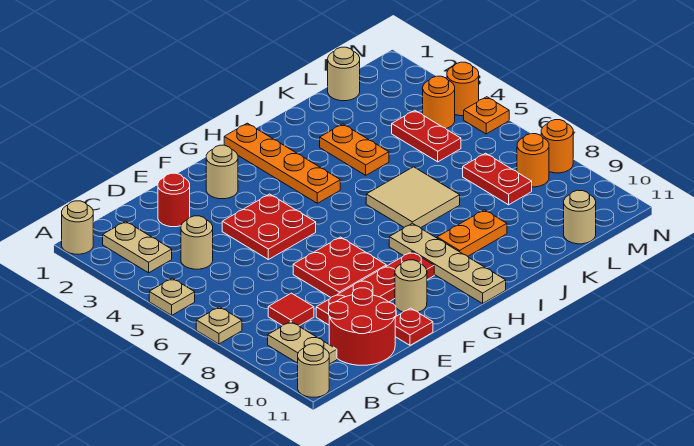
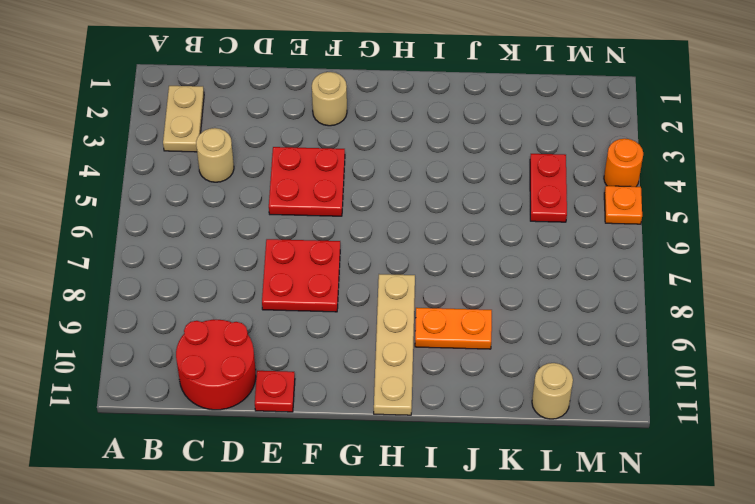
none -> tan 1x1 round brick [62,201,93,254]
none -> tan 1x1 plate [149,278,195,315]
none -> tan 1x1 plate [196,307,242,344]
none -> tan 1x1 round brick [298,344,329,397]

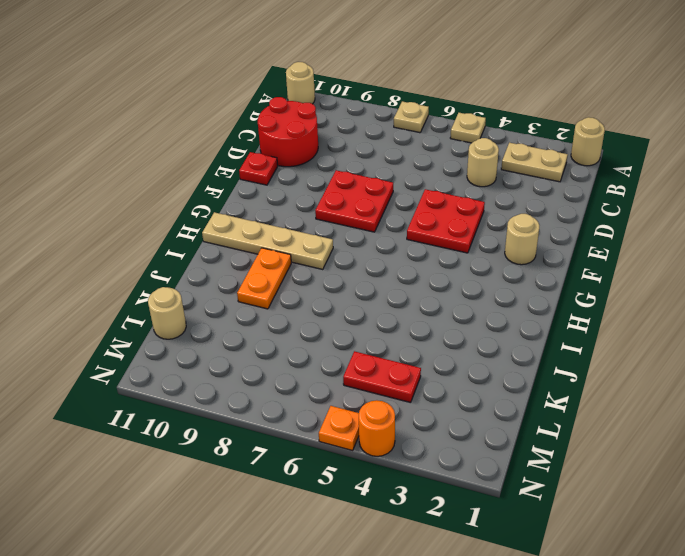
none -> tan 1x2 plate [268,322,337,364]
none -> red 1x1 tile [268,293,314,326]
none -> red 1x1 round brick [158,173,190,227]
none -> red 1x4 plate [316,252,434,325]

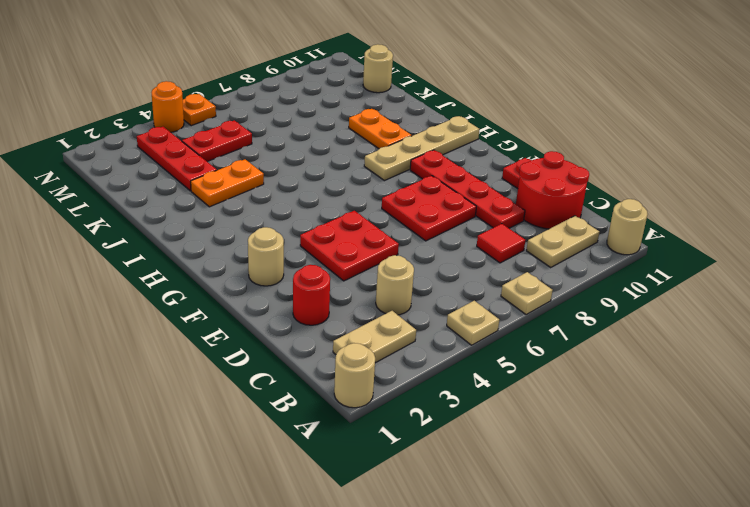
red 1x3 plate [137,127,217,191] -> none
none -> tan 1x1 round brick [395,260,427,312]
none -> orange 1x4 plate [224,123,340,203]
none -> tan 2x2 tile [366,167,460,228]
none -> tan 1x1 round brick [328,47,360,101]

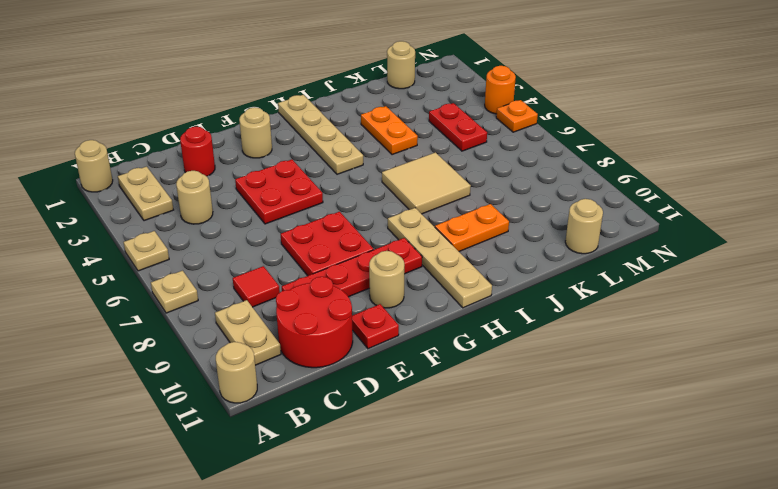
tan 1x4 plate [278,95,363,174] -> orange 1x4 plate [224,123,340,203]
none -> red 1x2 plate [463,153,532,205]
none -> orange 1x1 round brick [423,76,455,129]
none -> orange 1x1 round brick [517,134,549,187]
none -> orange 1x1 round brick [541,120,573,173]

